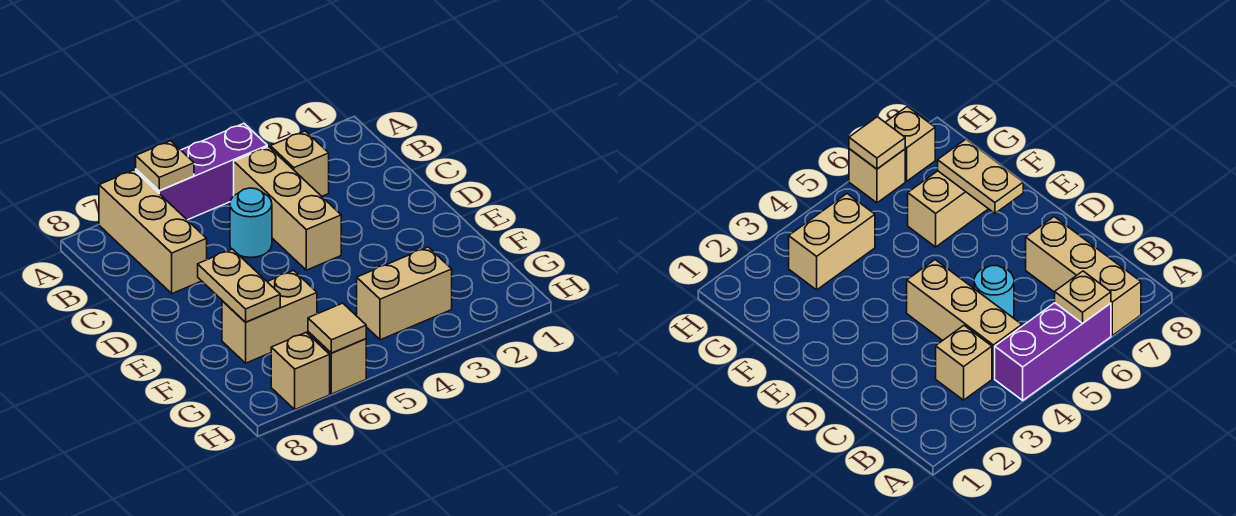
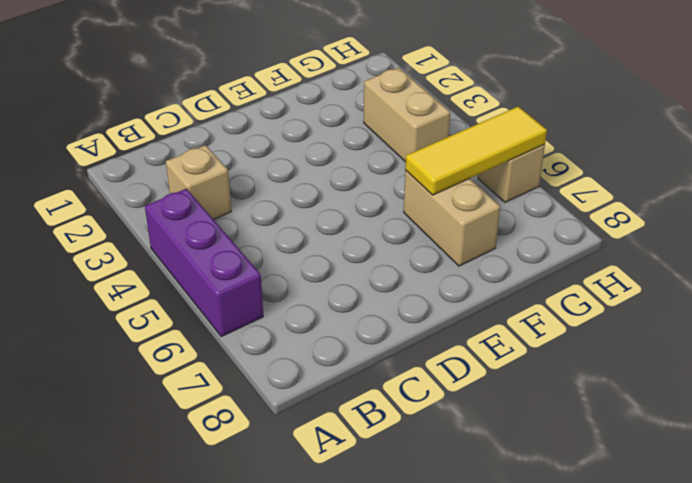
yellow 1x3 tile [405,106,547,195] -> tan 1x1 tile [308,303,366,353]
none -> tan 1x3 brick [99,170,207,294]
none -> tan 1x3 brick [234,147,341,270]
none -> cyan 1x1 round brick [230,188,272,258]

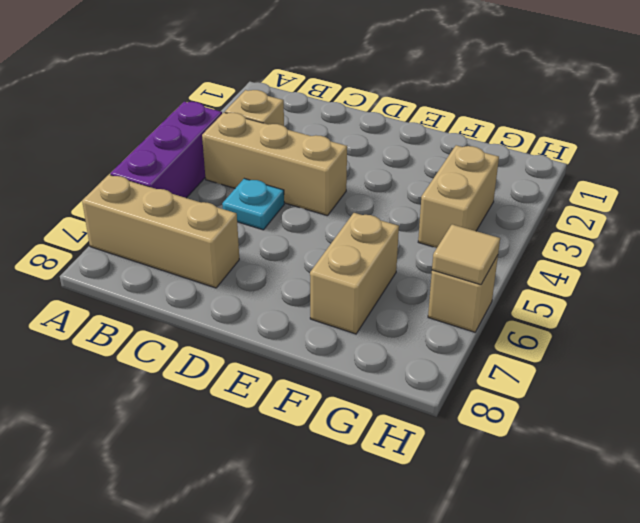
cyan 1x1 plate [222,179,284,230] -> cyan 1x1 round brick [230,188,272,258]
none -> tan 1x1 brick [271,333,330,409]
none -> tan 1x1 plate [136,141,194,191]
none -> tan 1x2 plate [198,249,280,322]

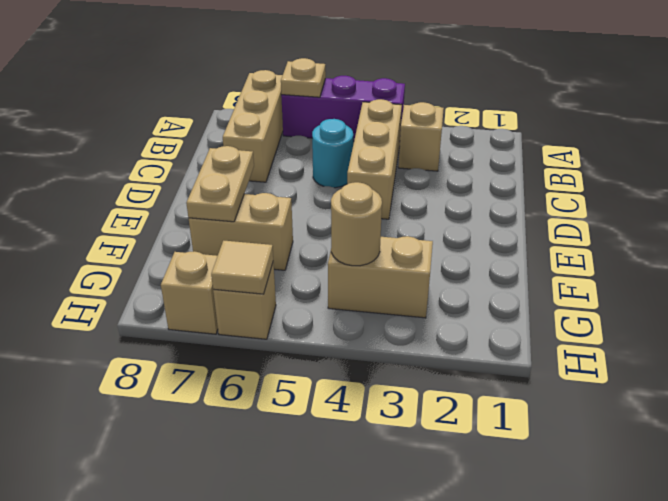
tan 1x1 round brick [331,182,382,266] -> none

